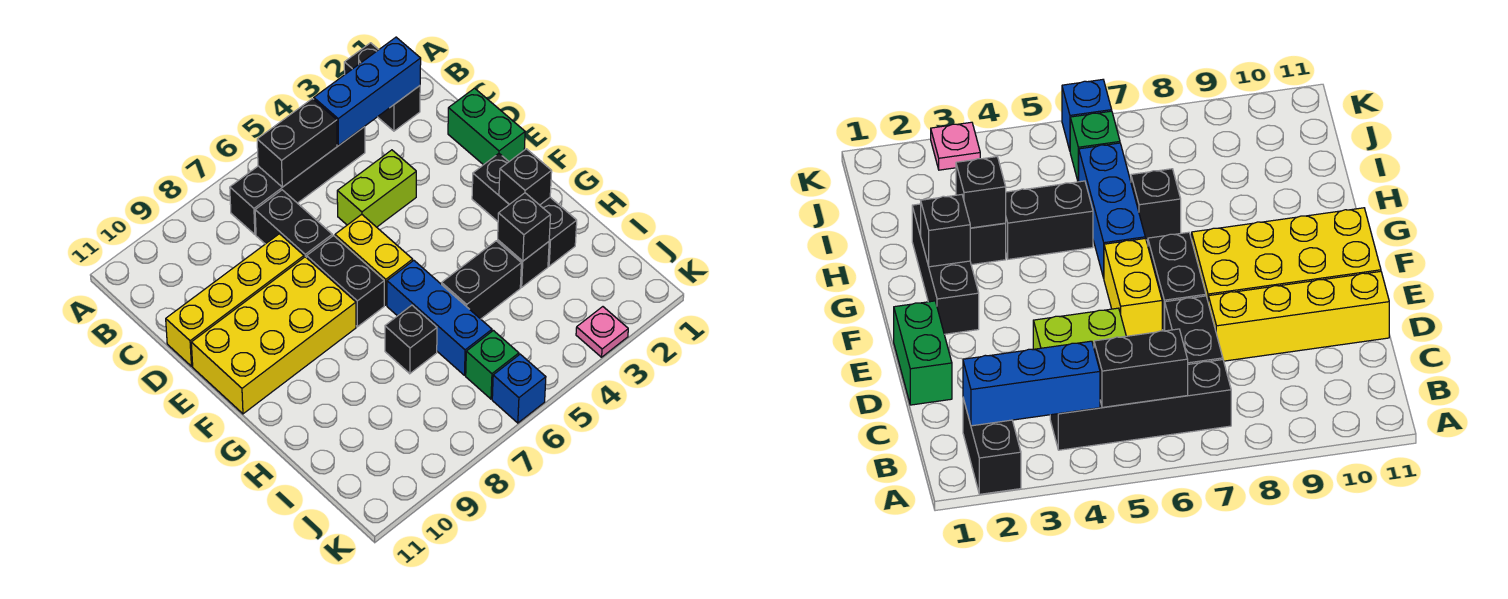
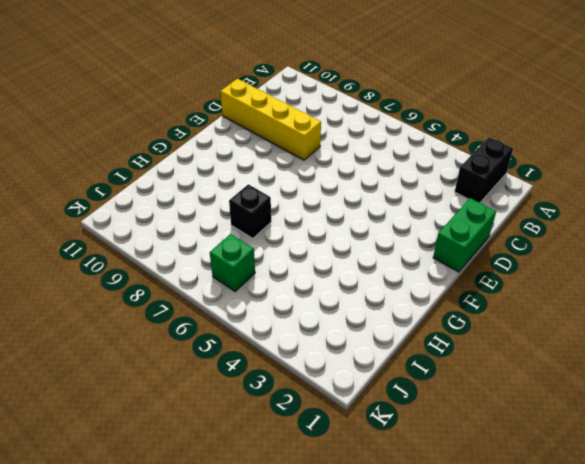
none -> black 1x4 brick [230,127,365,234]
none -> black 1x2 brick [255,190,332,258]
none -> lime 1x2 brick [337,150,416,227]

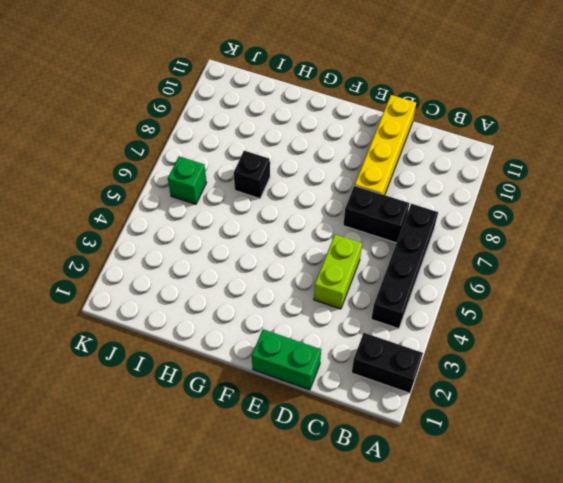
none -> yellow 1x2 brick [335,214,413,305]
none -> black 1x2 brick [307,236,384,327]
none -> yellow 2x4 brick [191,257,356,414]

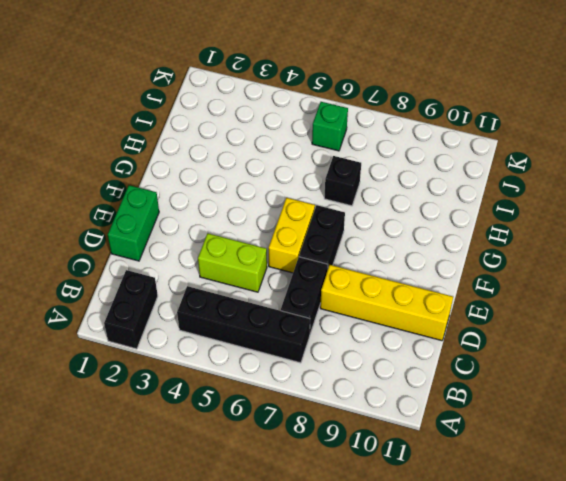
none -> yellow 2x4 brick [191,257,356,414]
none -> black 1x3 brick [472,154,577,266]
none -> blue 1x3 brick [387,261,492,375]

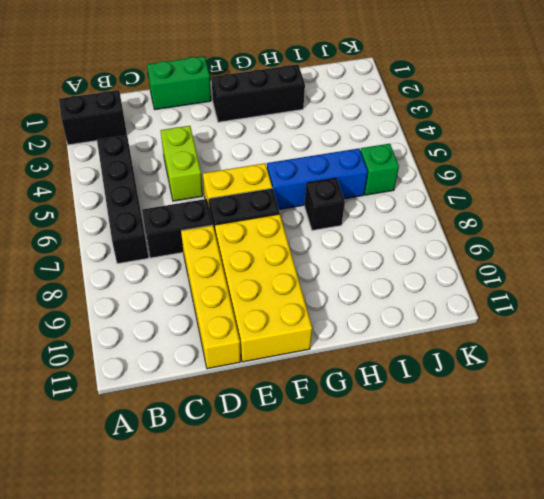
none -> black 1x1 brick [497,240,549,287]
none -> black 1x2 brick [442,241,521,319]
none -> pink 1x1 plate [576,307,628,357]

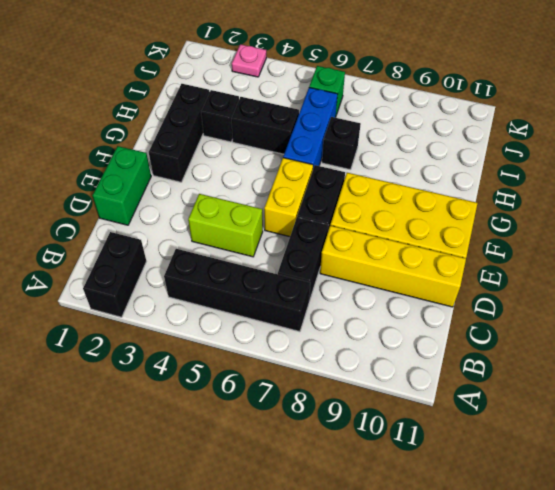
none -> blue 1x1 brick [492,354,546,423]
none -> blue 1x3 brick [314,37,421,145]
none -> black 1x2 brick [257,99,337,187]

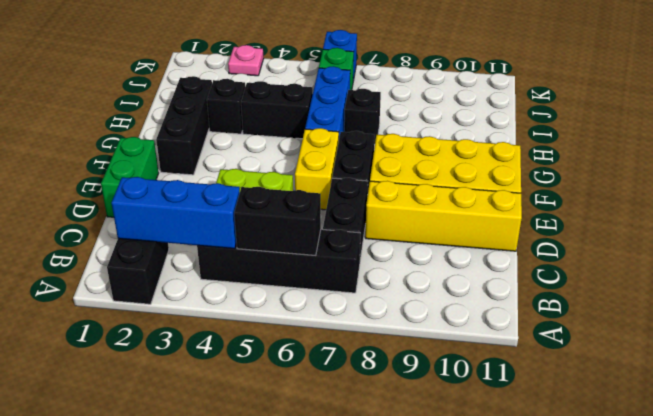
none -> black 1x1 brick [499,149,552,205]
none -> black 1x1 brick [498,193,550,261]

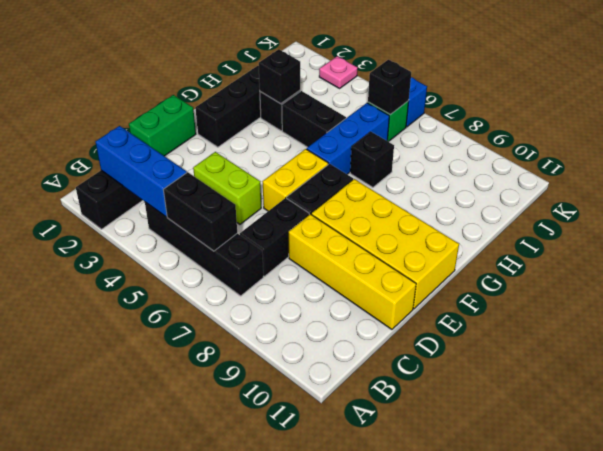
black 1x1 brick [368,60,411,115] -> black 1x1 brick moved to [499,149,552,205]

